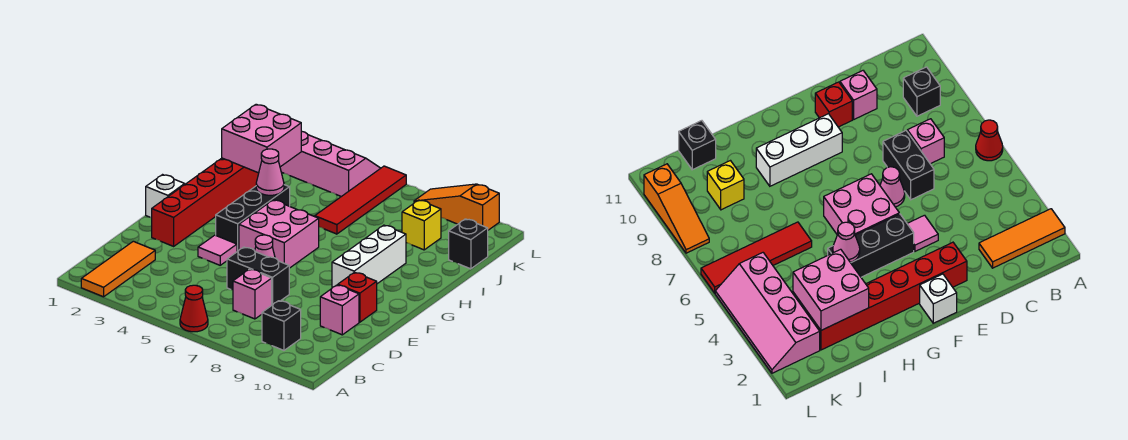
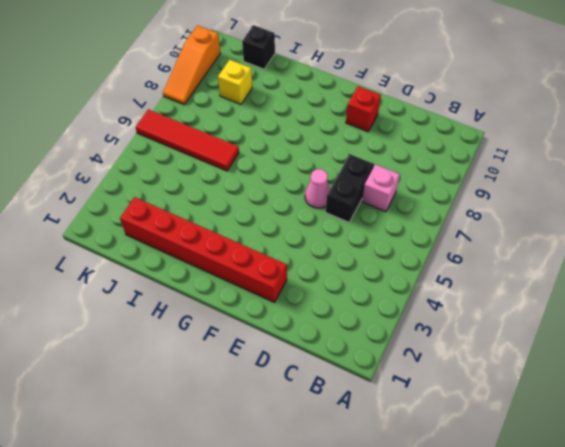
none -> orange 1x3 tile [81,241,155,297]
none -> red 1x1 cone [180,285,208,332]
none -> black 1x1 brick [262,301,301,350]

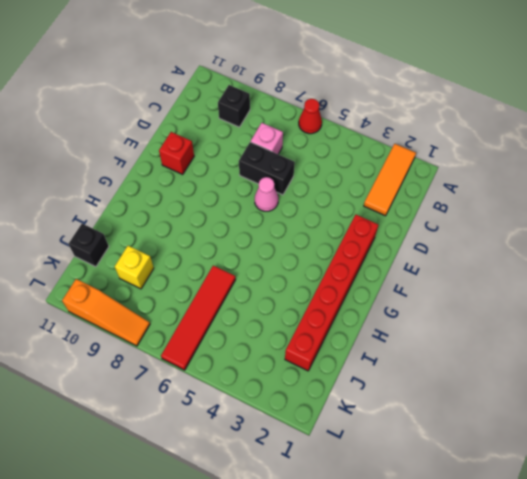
none -> pink 1x1 brick [320,285,359,335]
none -> pink 1x1 tile [198,235,237,265]
none -> white 1x1 brick [146,175,185,218]

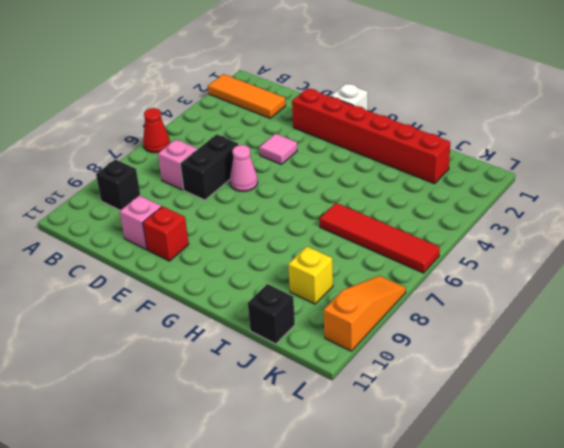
none -> black 1x3 brick [216,185,290,252]
none -> pink 2x2 brick [239,200,319,268]
none -> white 1x3 brick [332,225,406,288]

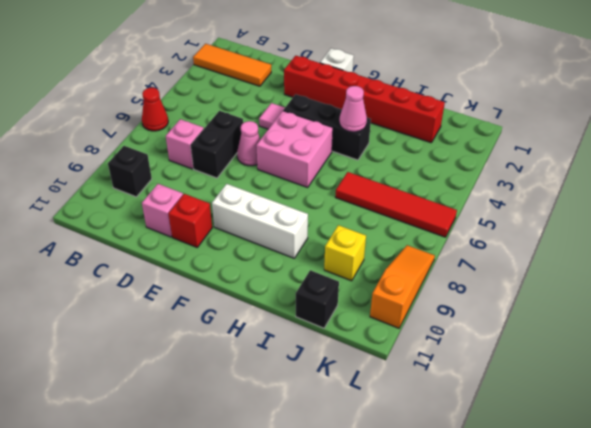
none -> pink 2x4 slope [280,131,381,197]
none -> pink 2x2 brick [222,104,301,173]

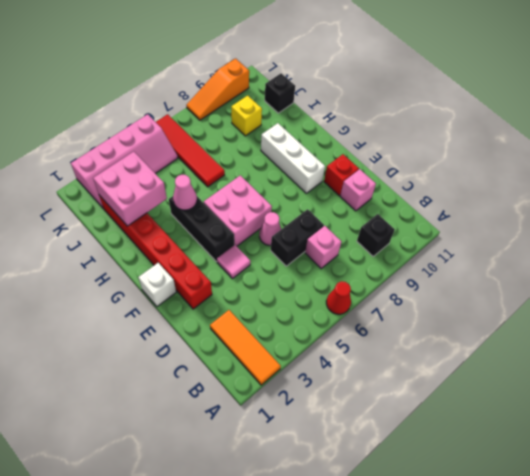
pink 2x4 slope [71,114,178,208] -> pink 2x4 slope turned to [280,131,381,197]

